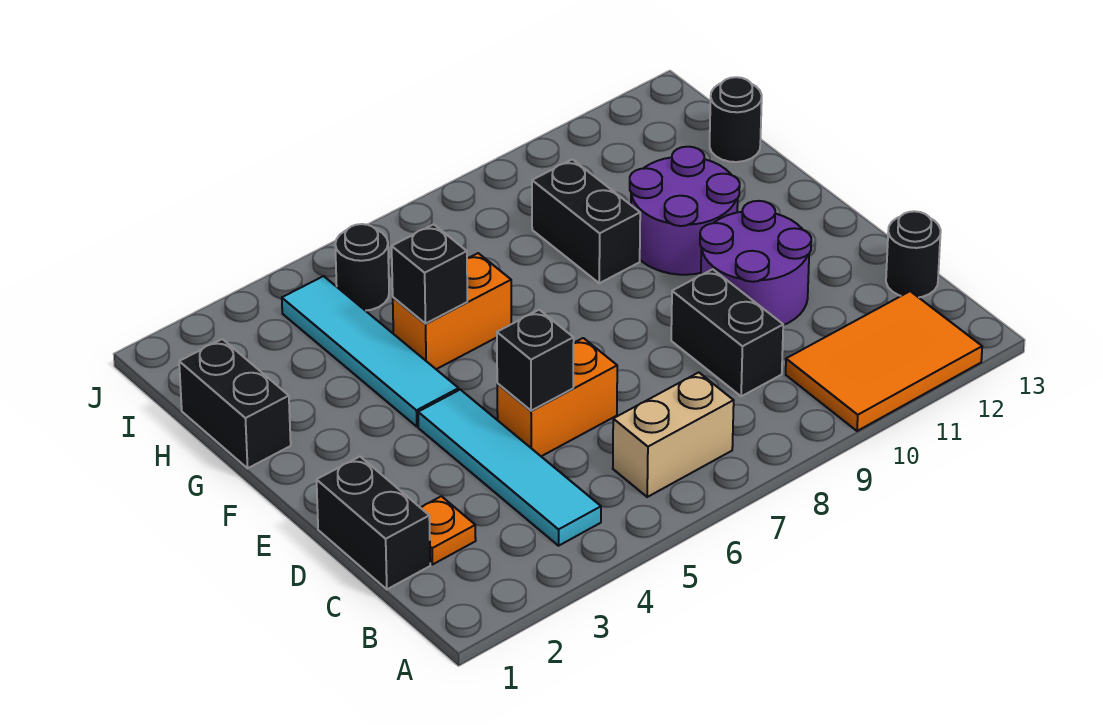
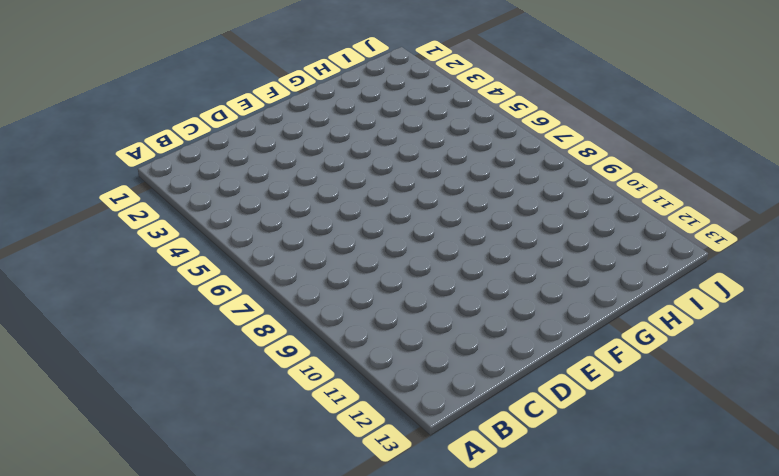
none -> orange 2x3 tile [786,291,982,431]
none -> cyan 1x4 tile [418,390,601,546]
none -> tan 1x2 brick [613,372,734,497]

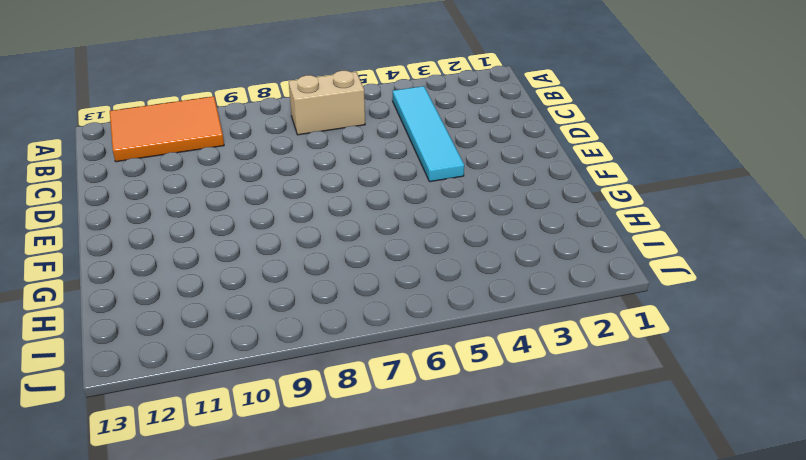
none -> black 1x2 brick [317,457,430,589]
none -> orange 1x1 plate [421,496,476,565]
none -> black 1x2 brick [671,269,783,396]

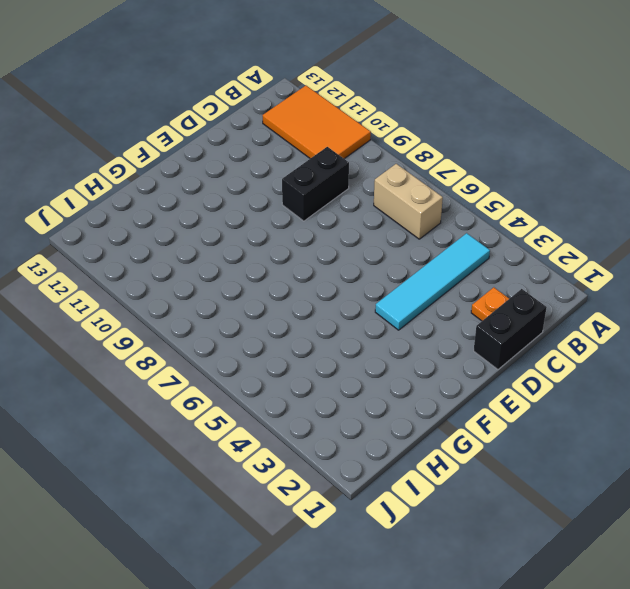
none -> black 1x1 round brick [886,211,941,297]
none -> orange 1x2 brick [497,338,617,456]
none -> purple 2x2 round brick [700,201,811,325]

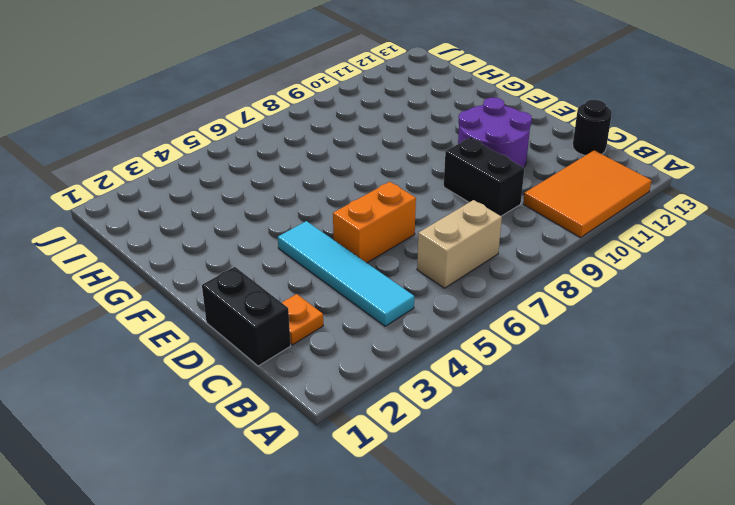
none -> cyan 1x4 tile [282,276,459,426]
none -> purple 2x2 round brick [630,147,740,275]
none -> black 1x2 brick [179,339,291,468]

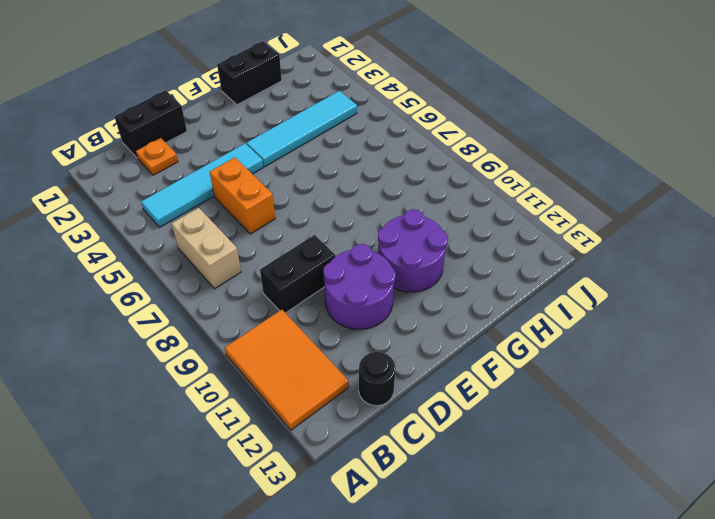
none -> orange 1x2 brick [393,253,511,369]
none -> black 1x2 brick [532,159,640,283]
none -> black 1x1 round brick [710,77,762,162]

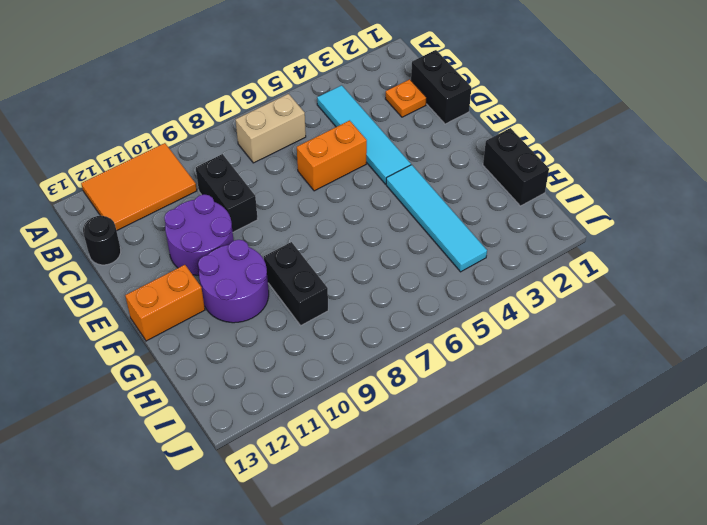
orange 1x2 brick [125,265,205,341] -> orange 1x2 brick moved to [393,253,511,369]
none -> black 1x1 round brick [710,77,762,162]
none -> black 1x1 round brick [335,224,389,311]
none -> black 1x1 brick [497,310,574,411]

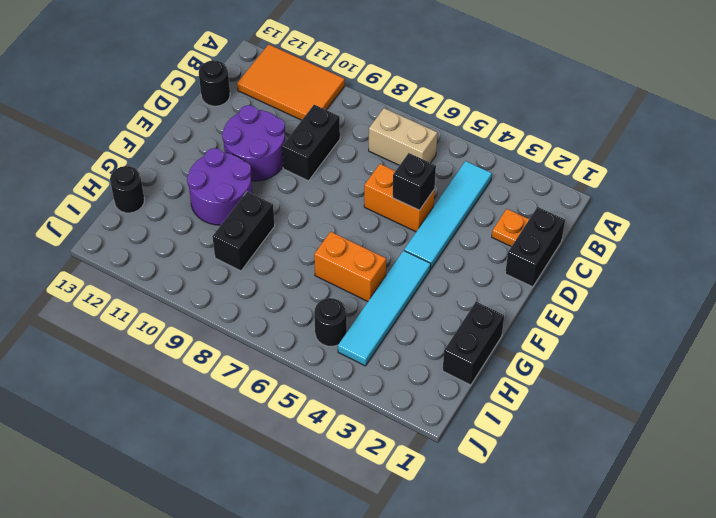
none -> black 1x1 brick [392,224,467,324]

